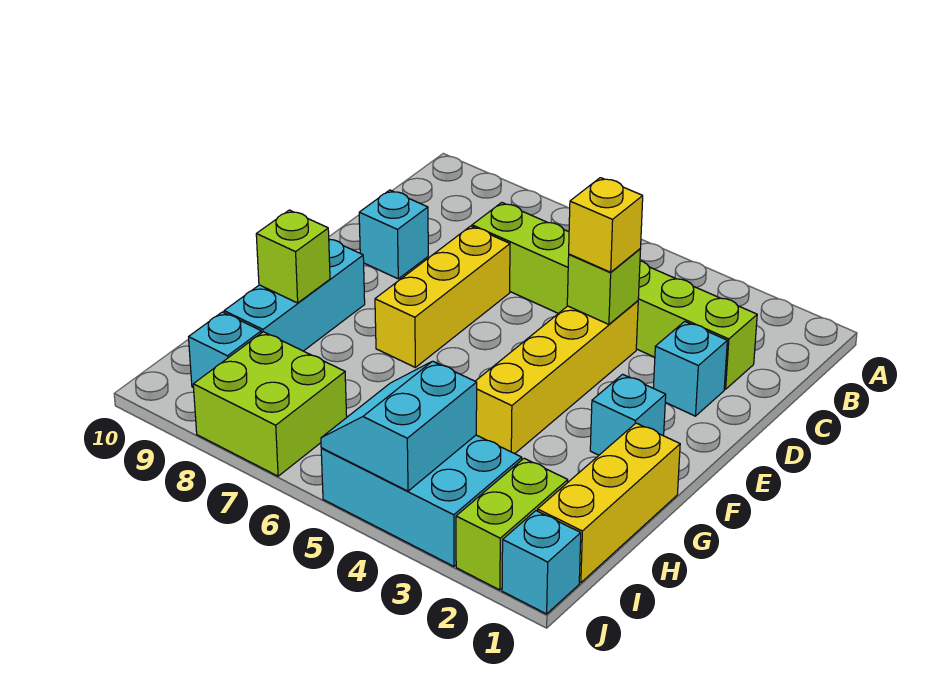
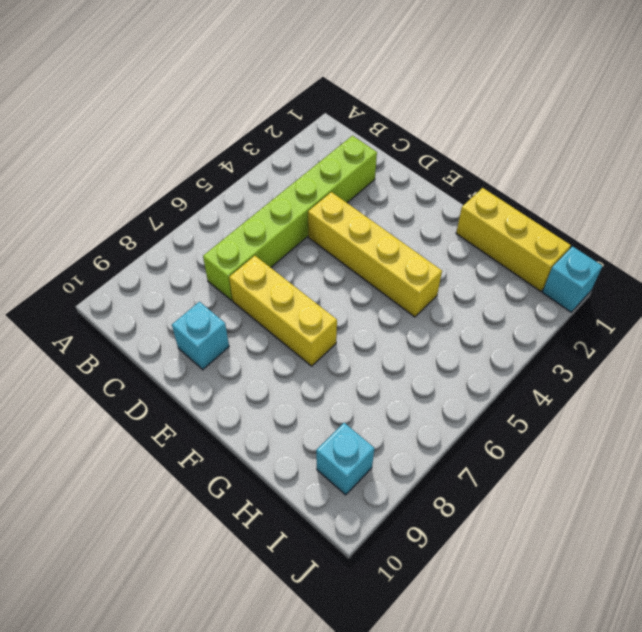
none -> cyan 1x1 brick [653,321,727,416]
none -> cyan 1x1 brick [590,374,666,455]
none -> cyan 1x3 brick [224,239,365,351]

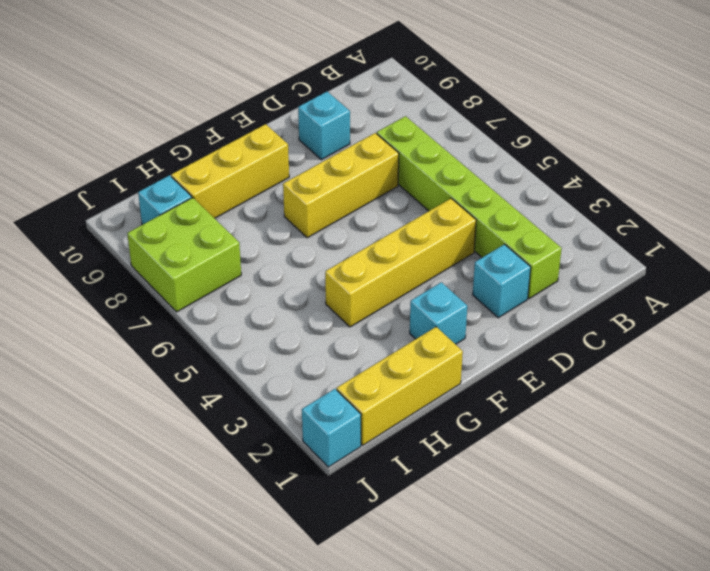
yellow 1x3 brick [171,124,289,218] -> cyan 1x3 brick [224,239,365,351]
none -> lime 1x2 brick [456,458,568,590]
none -> cyan 2x3 brick [321,435,522,566]
none -> lime 1x1 brick [567,249,641,324]

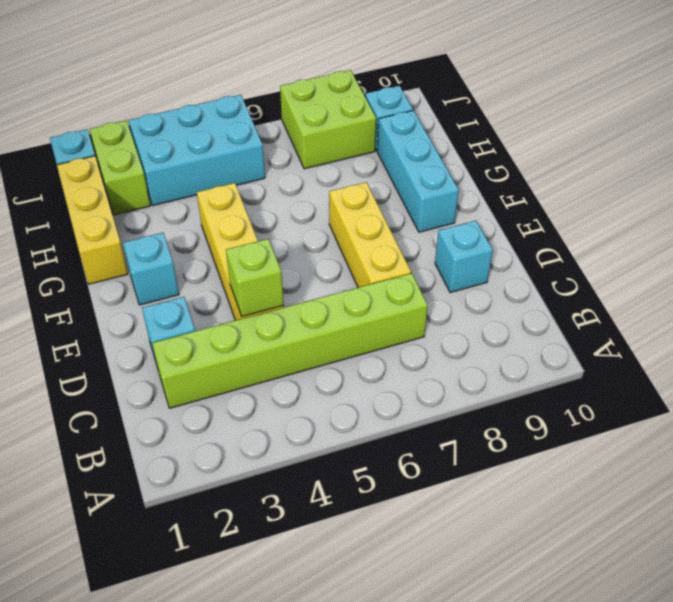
none -> lime 1x1 brick [256,210,330,303]
none -> cyan 2x2 slope [321,361,477,491]
none -> yellow 1x1 brick [569,178,643,272]

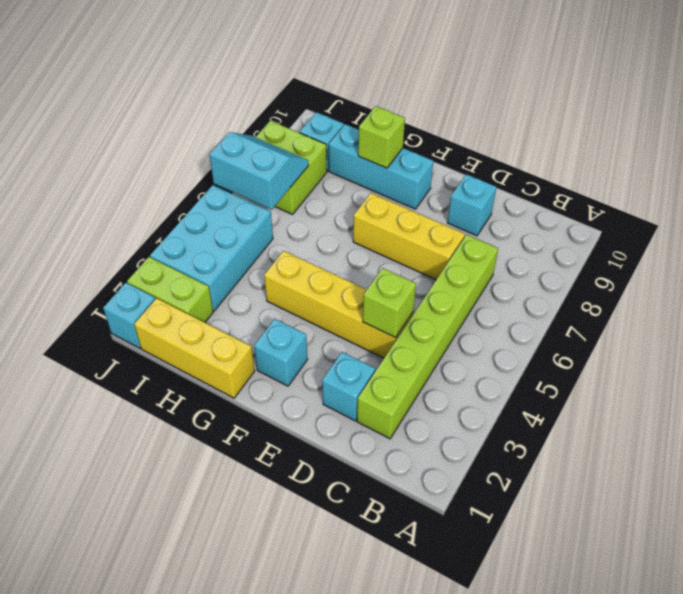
cyan 2x2 slope [209,132,309,210] -> cyan 2x2 slope moved to [321,361,477,491]
none -> yellow 1x1 brick [569,178,643,272]

